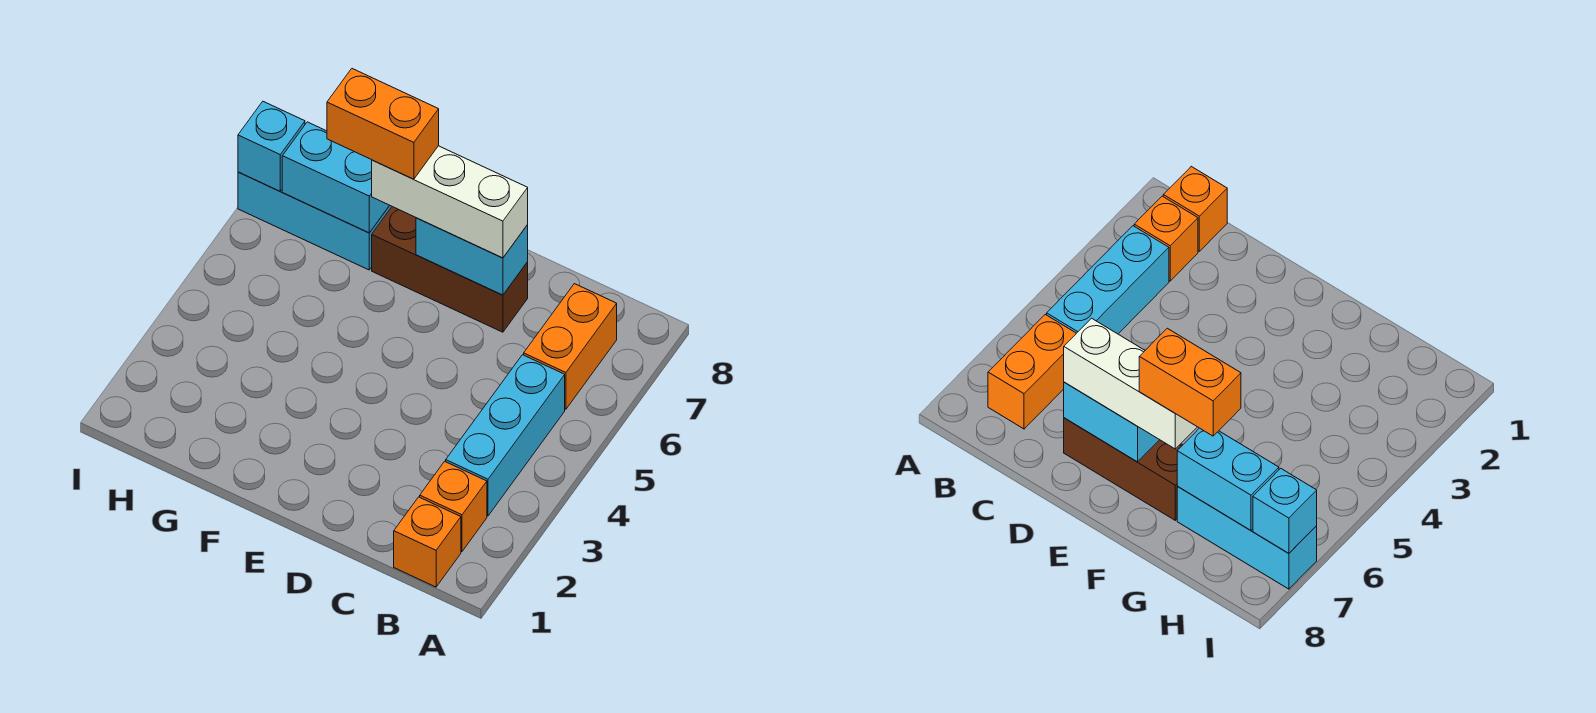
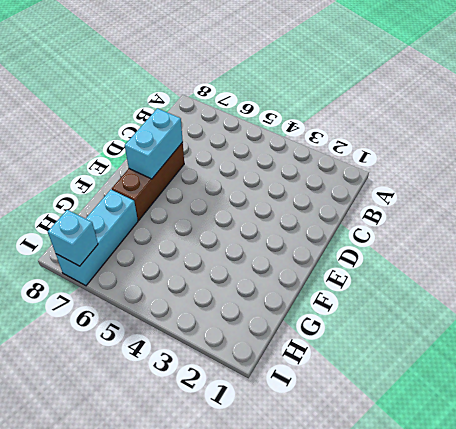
none -> orange 1x1 brick [394,497,461,587]
none -> orange 1x1 brick [420,461,487,551]

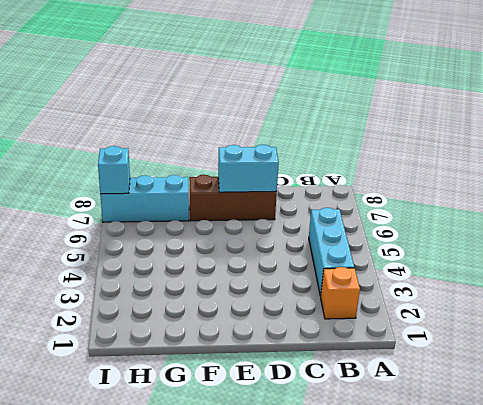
none -> orange 1x1 brick [394,497,461,587]
none -> orange 1x2 brick [524,284,617,409]

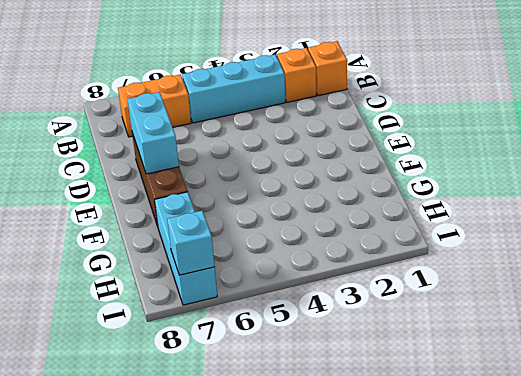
none -> cyan 1x2 brick [282,122,390,233]
none -> white 1x3 brick [372,146,528,258]

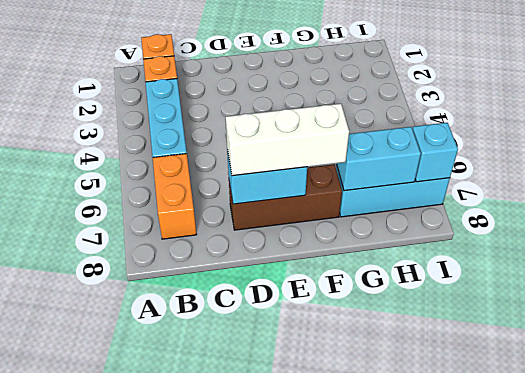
none -> orange 1x2 brick [327,69,439,179]

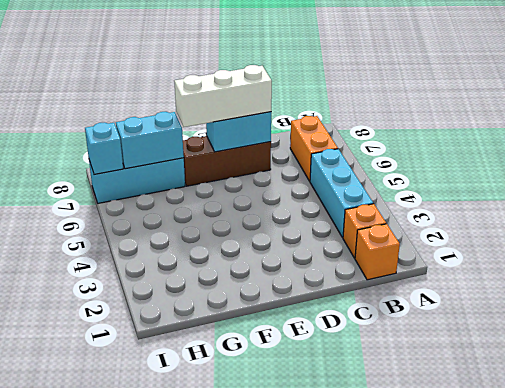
none -> orange 1x2 brick [327,69,439,179]

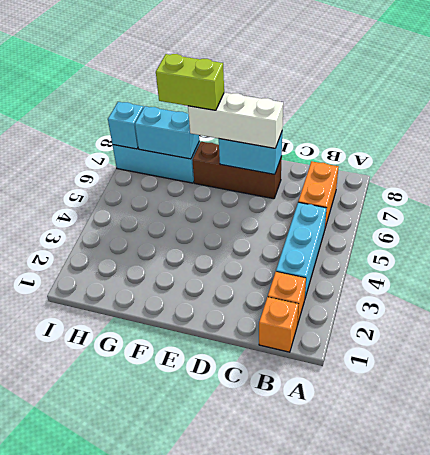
lime 1x2 brick [156,54,224,110] -> orange 1x2 brick [327,69,439,179]

